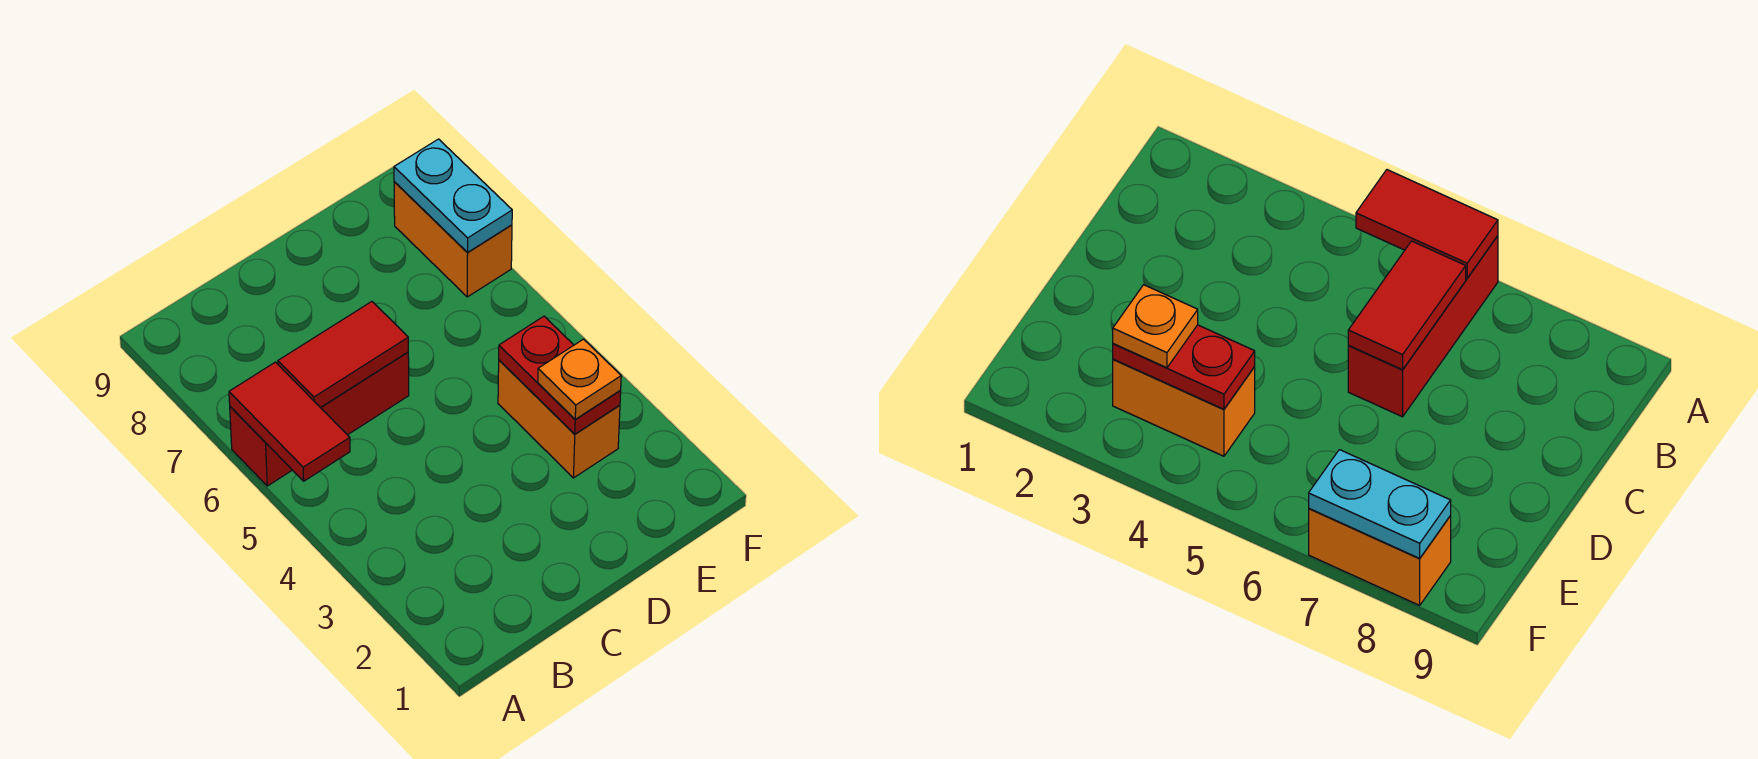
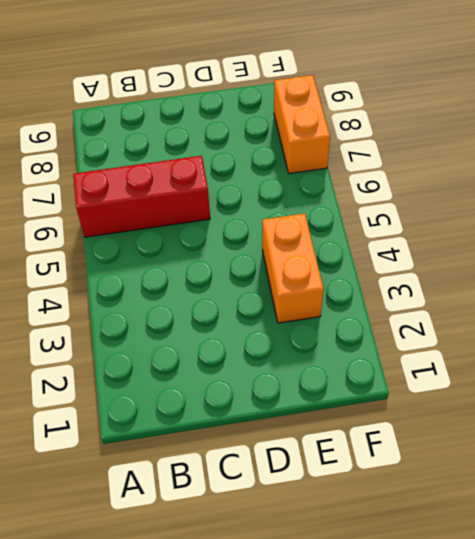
none -> red 1x2 tile [229,362,350,481]
none -> red 1x2 tile [278,302,408,408]

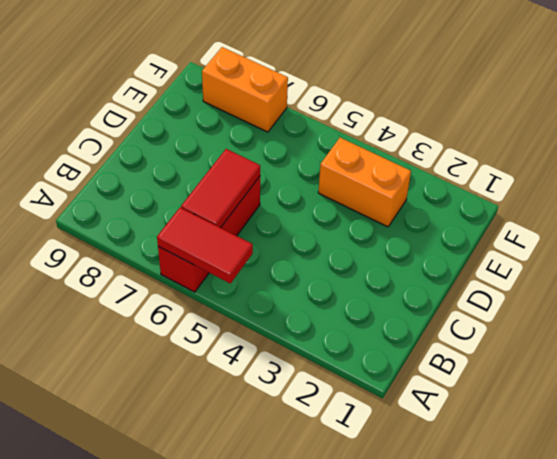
none -> red 1x2 plate [499,316,621,434]
none -> cyan 1x2 plate [394,139,512,252]

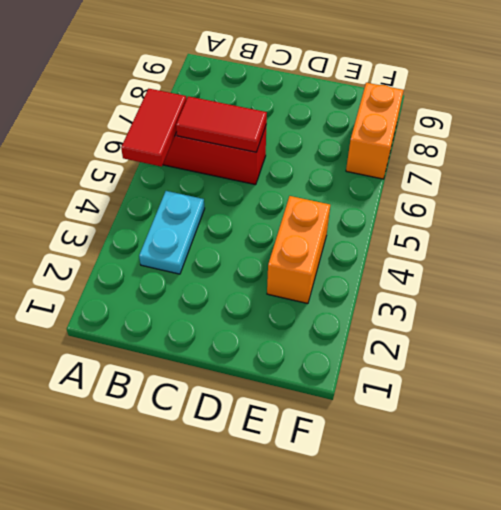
cyan 1x2 plate [139,191,205,274] -> cyan 1x2 plate moved to [394,139,512,252]
none -> red 1x2 plate [499,316,621,434]
none -> orange 1x1 plate [538,339,621,419]

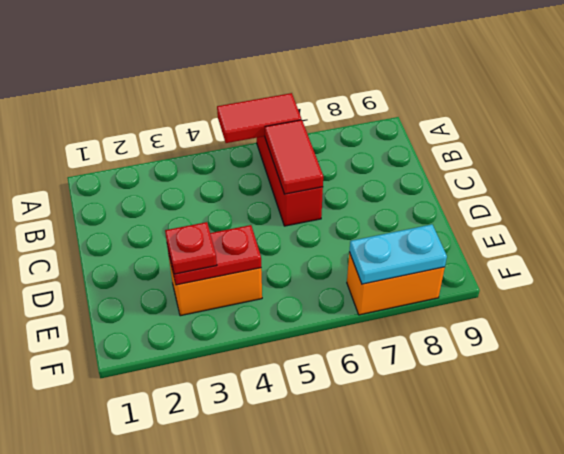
red 1x1 plate [165,222,217,274] -> orange 1x1 plate [538,339,621,419]

